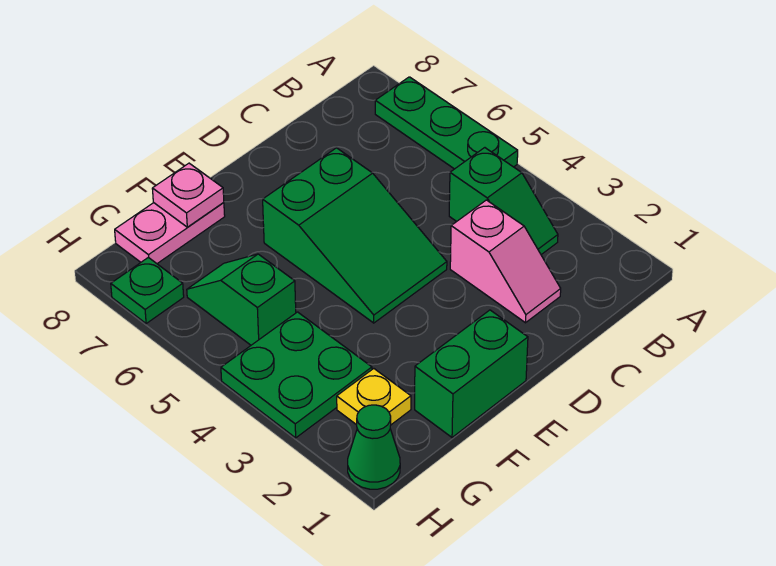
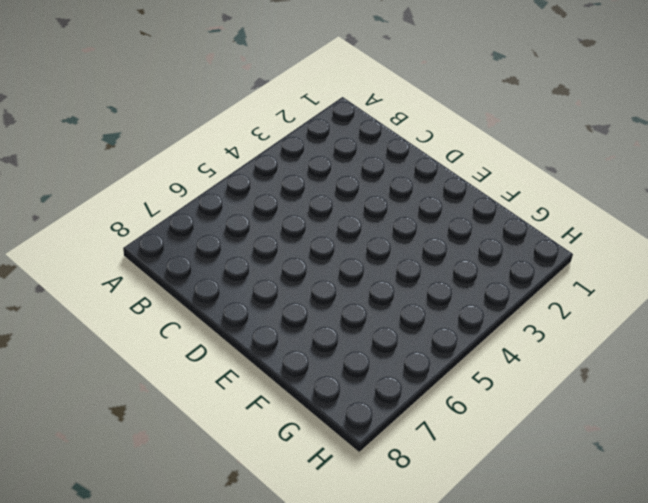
none -> green 1x3 plate [375,77,518,169]
none -> green 1x2 slope [449,148,558,254]
none -> pink 1x2 slope [450,200,561,323]

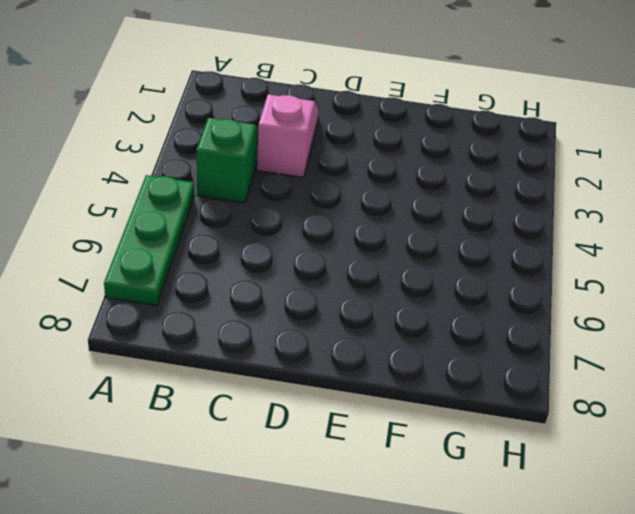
none -> green 2x3 slope [263,148,447,323]
none -> green 1x2 brick [415,310,528,437]
none -> pink 1x2 plate [115,203,225,263]

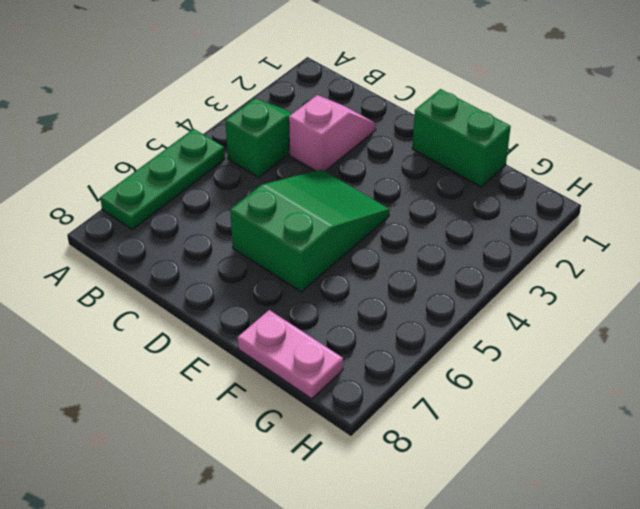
none -> yellow 1x1 plate [337,369,411,425]
none -> green 2x2 plate [221,312,372,438]
none -> green 1x2 slope [187,254,296,345]

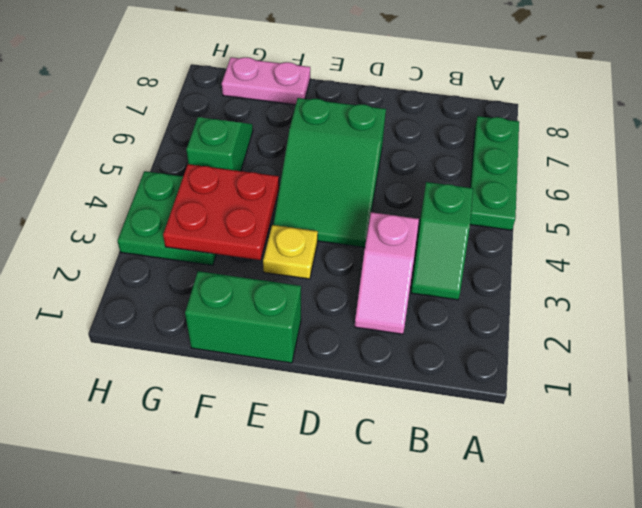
yellow 1x1 plate [263,225,318,279] -> yellow 1x1 plate moved to [337,369,411,425]
red 2x2 plate [163,164,279,260] -> none
none -> green 1x1 cone [348,405,400,489]
none -> green 1x1 plate [111,257,184,324]
none -> pink 1x1 plate [152,163,224,227]

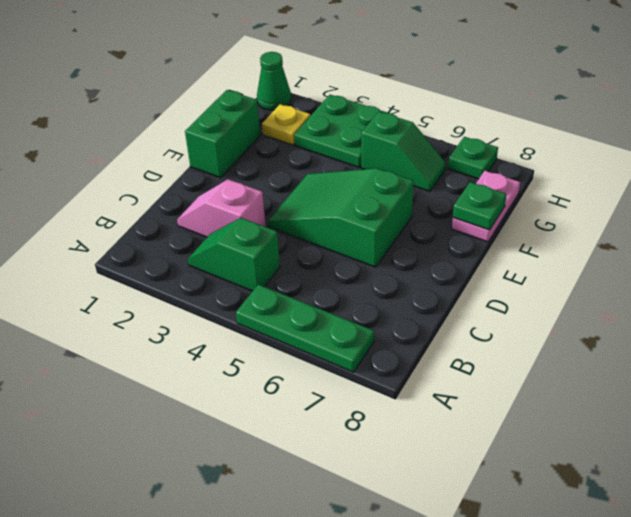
green 1x1 plate [453,182,507,230] -> pink 1x1 plate [152,163,224,227]

